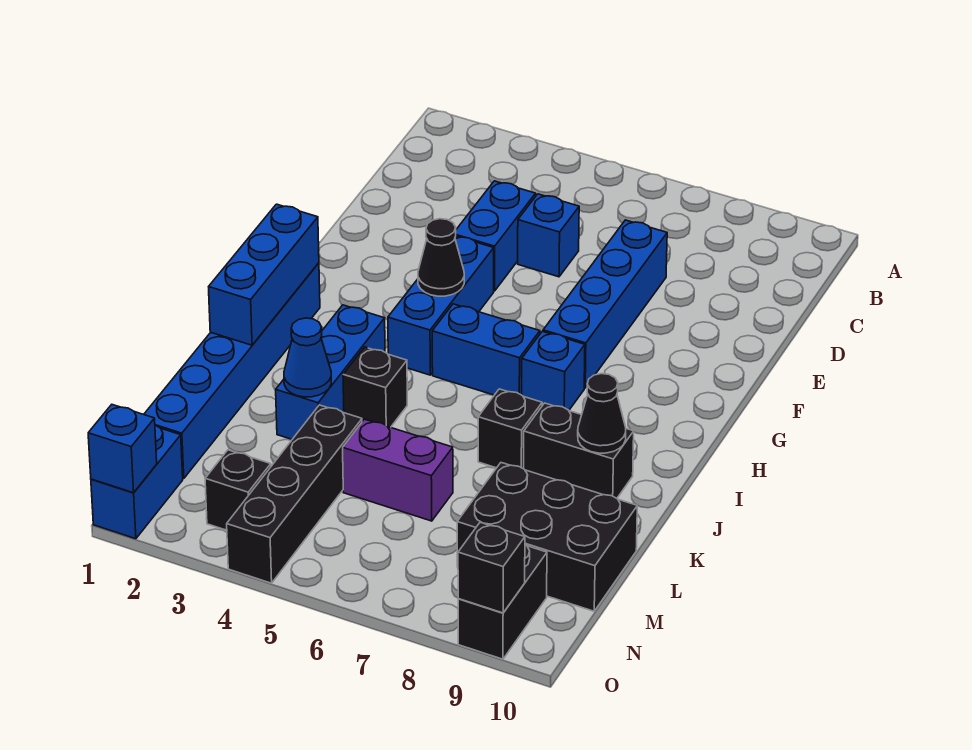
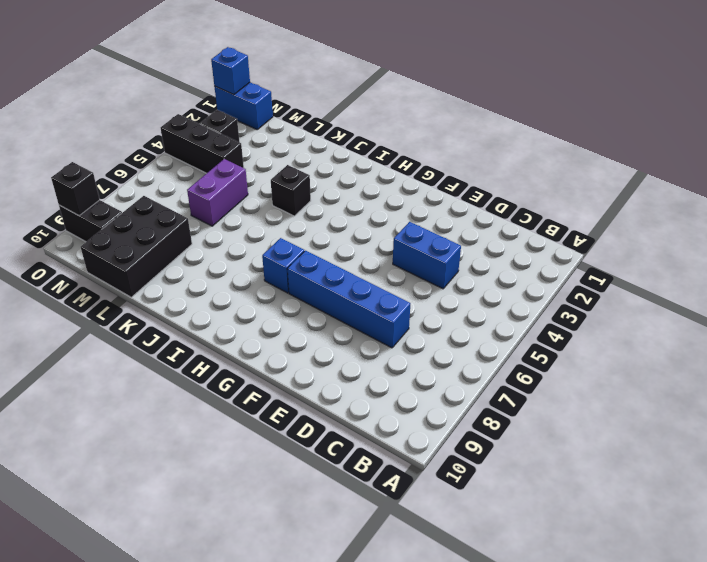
black 1x3 brick [161,114,244,173] -> black 1x4 brick [227,405,362,583]
none -> blue 1x1 brick [518,194,579,277]
none -> blue 1x3 brick [388,236,494,375]
none -> blue 1x6 brick [144,263,320,479]

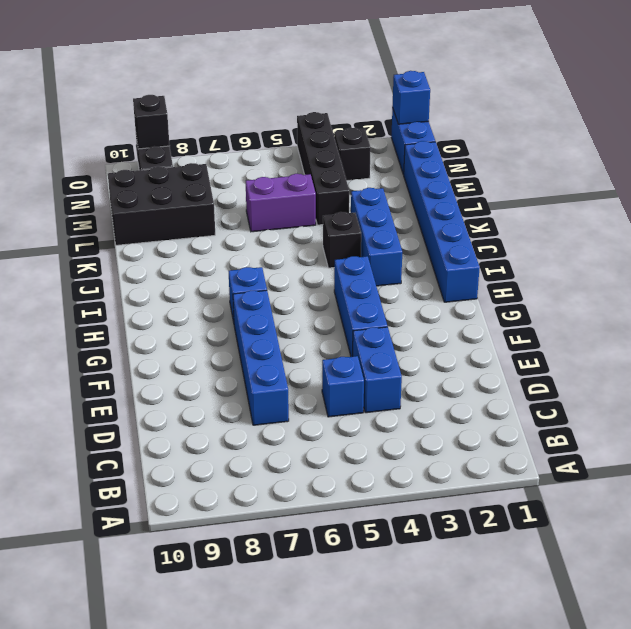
none -> blue 1x2 brick [432,304,540,395]
none -> black 1x1 brick [478,389,542,469]
none -> black 1x2 brick [524,403,634,498]

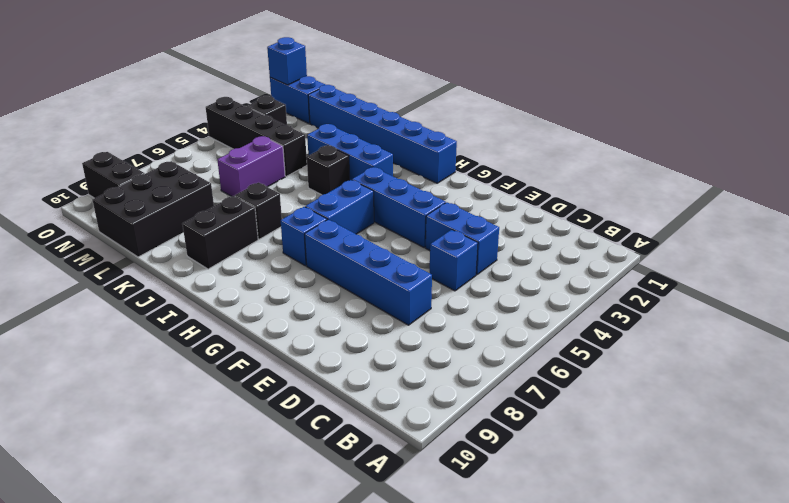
none -> black 1x1 cone [418,219,464,296]
none -> blue 1x3 brick [209,204,319,345]
none -> black 1x1 cone [578,374,626,453]

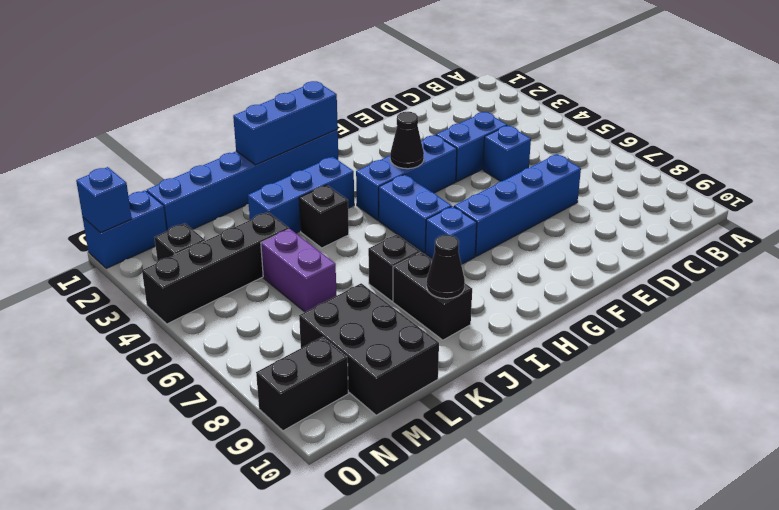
none -> blue 1x1 cone [284,318,331,397]
none -> black 1x1 brick [458,522,525,613]

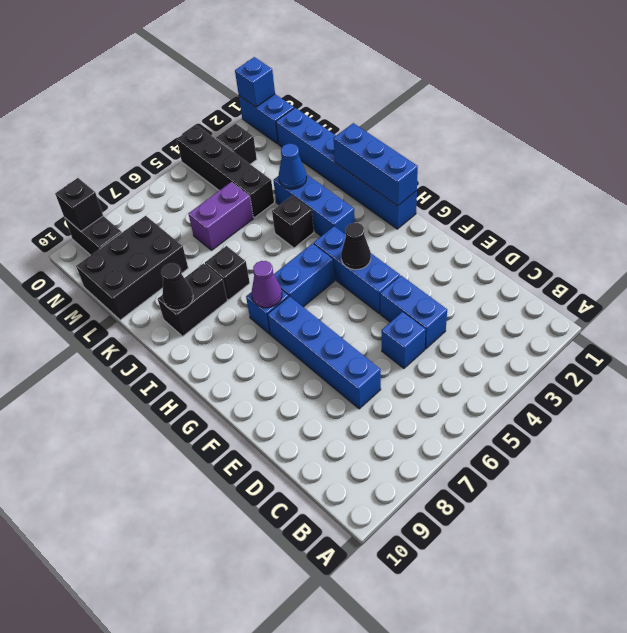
purple 1x1 cone [252,261,282,308] -> none

